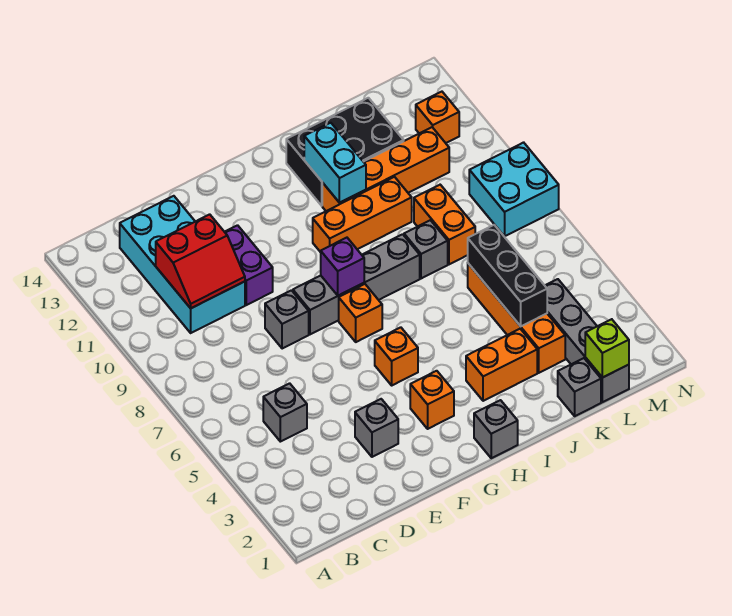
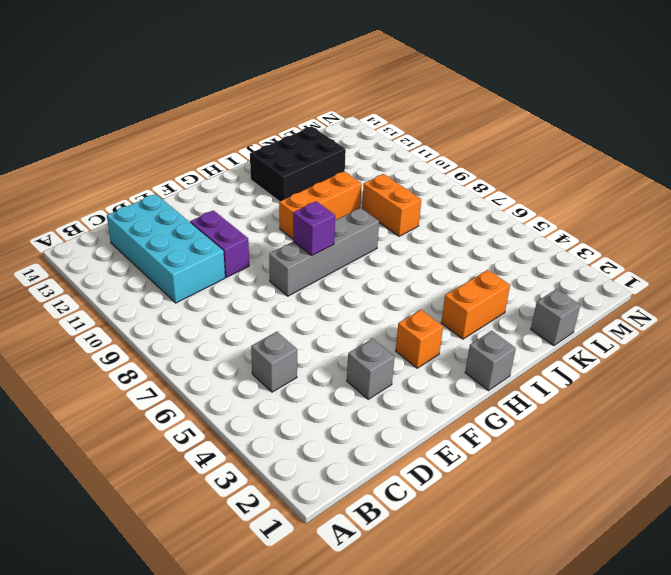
none -> grey 1x1 brick [265,290,309,349]
none -> orange 1x1 brick [375,327,418,385]
none -> orange 1x1 brick [339,284,382,342]

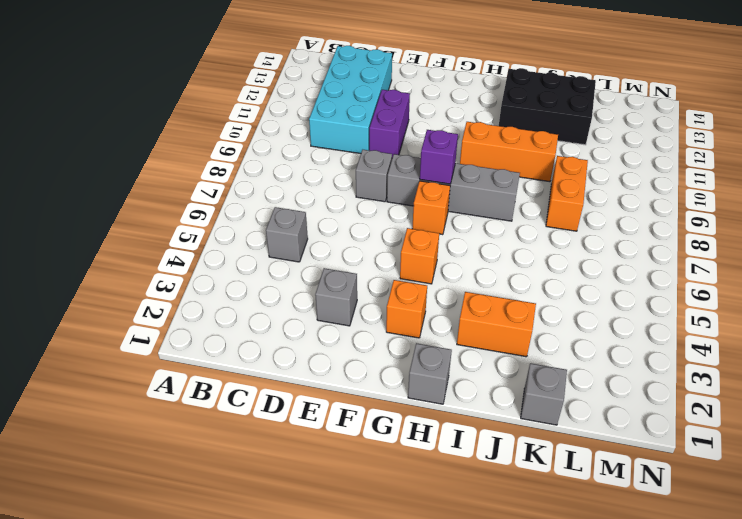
none -> orange 1x4 brick [322,127,449,211]
none -> grey 1x1 brick [404,220,448,279]
none -> orange 1x4 brick [468,264,565,373]

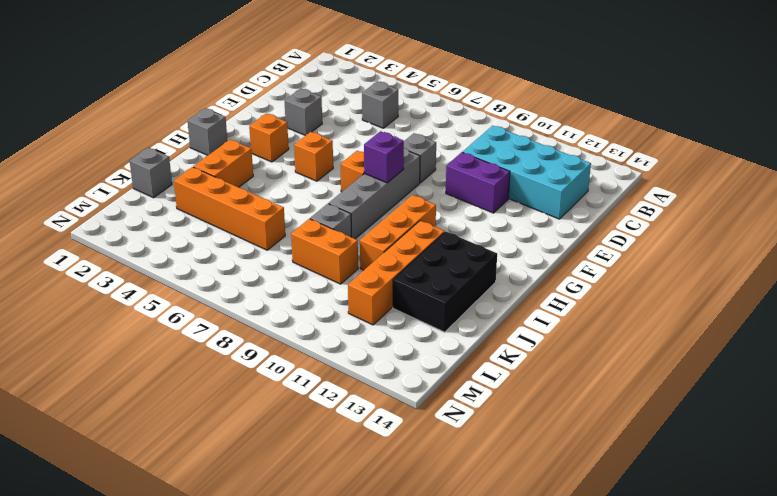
none -> grey 1x4 brick [545,279,629,402]
none -> cyan 2x2 brick [469,142,559,236]
none -> orange 1x1 brick [416,92,459,143]

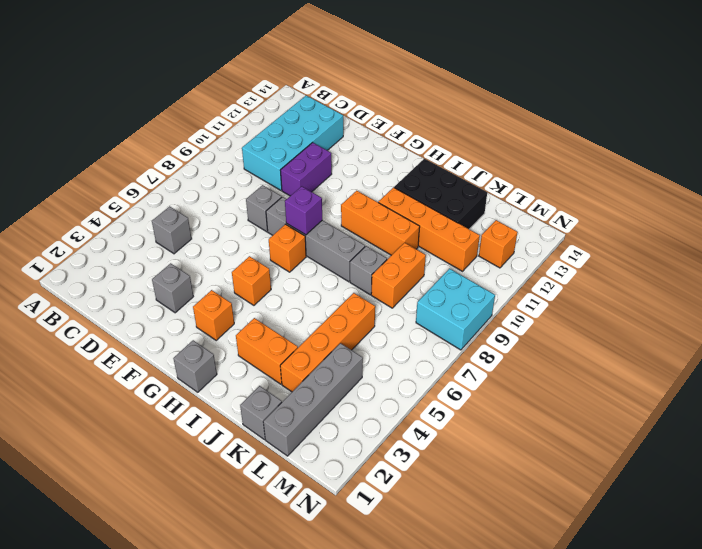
none -> red 2x2 slope [156,214,245,308]
none -> cyan 1x2 brick [304,123,366,203]
none -> black 1x3 brick [468,225,547,326]

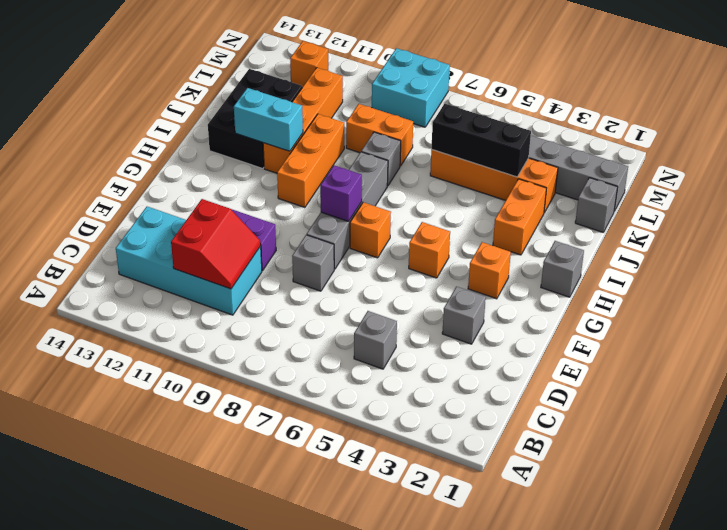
none -> lime 1x1 brick [585,319,629,378]

